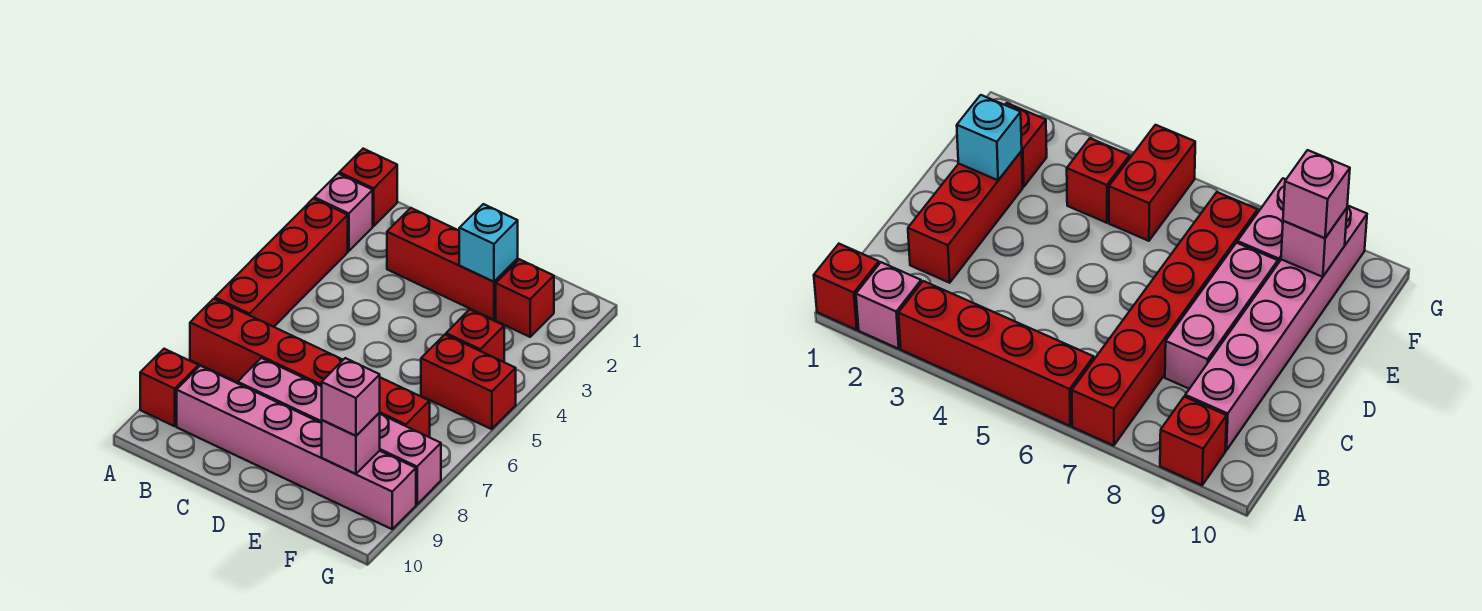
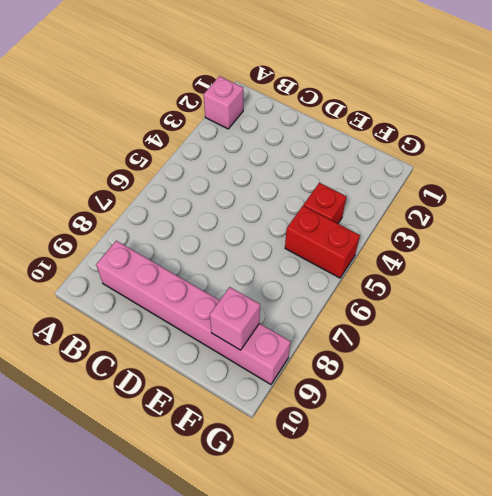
none -> red 1x1 brick [339,149,397,226]
none -> red 1x4 brick [215,199,348,327]
none -> red 1x6 brick [190,299,430,437]

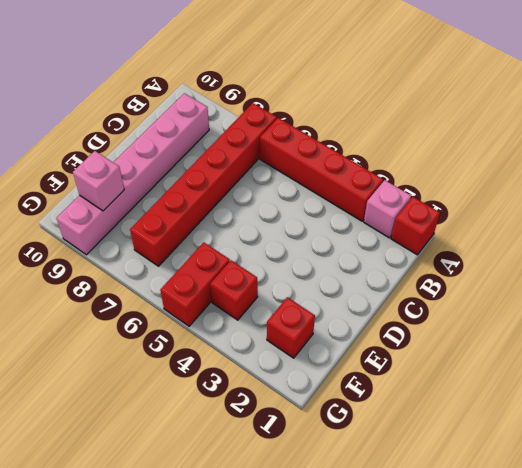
none -> red 1x1 brick [140,349,198,426]
none -> red 1x3 brick [387,208,518,320]
none -> pink 1x3 brick [238,358,322,423]

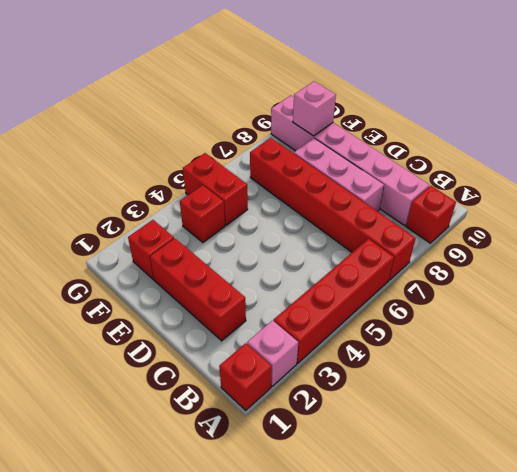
none -> pink 1x2 brick [380,414,441,504]
none -> cyan 1x1 brick [459,204,518,282]
none -> pink 1x1 brick [322,358,380,436]

